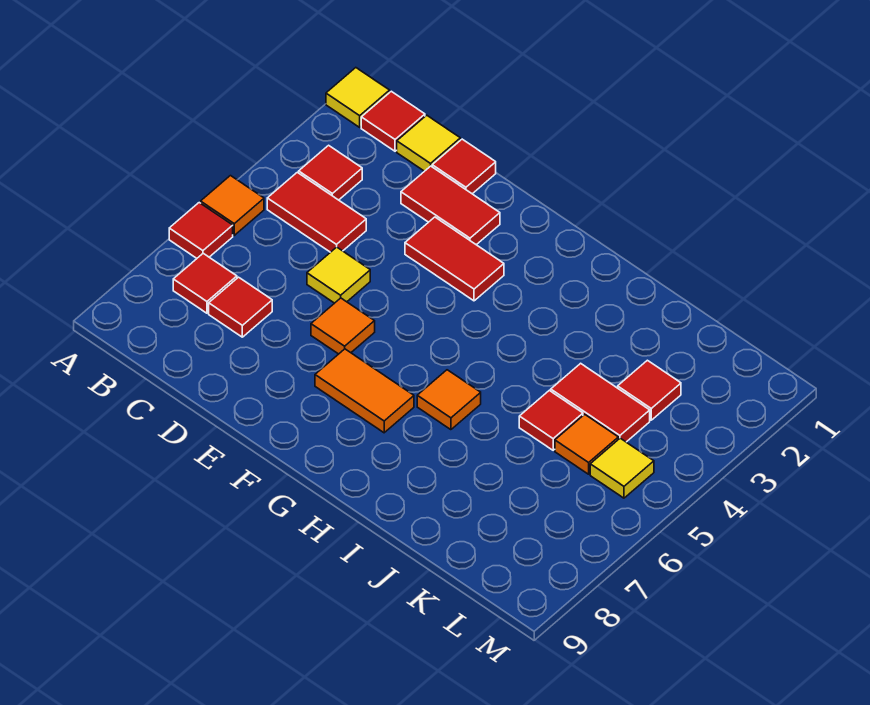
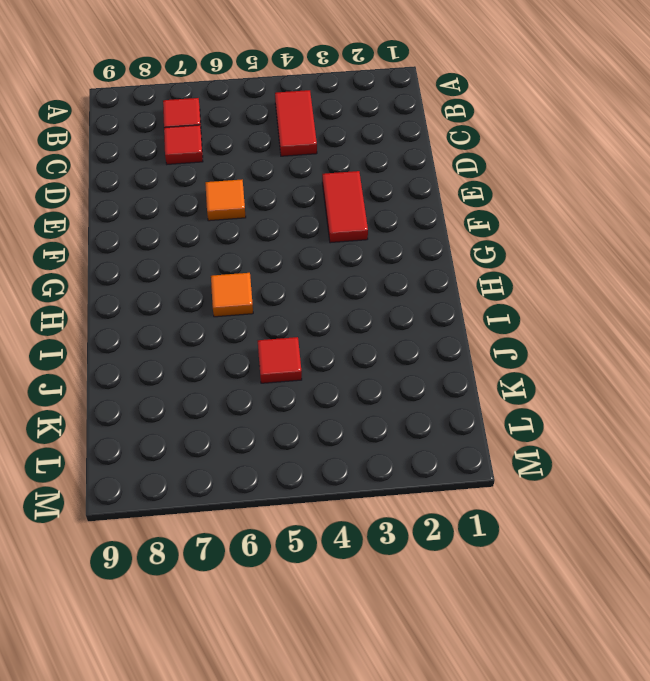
none -> yellow 1x1 tile [326,68,390,127]
none -> orange 1x1 tile [201,176,264,235]
none -> red 1x1 tile [169,203,233,258]

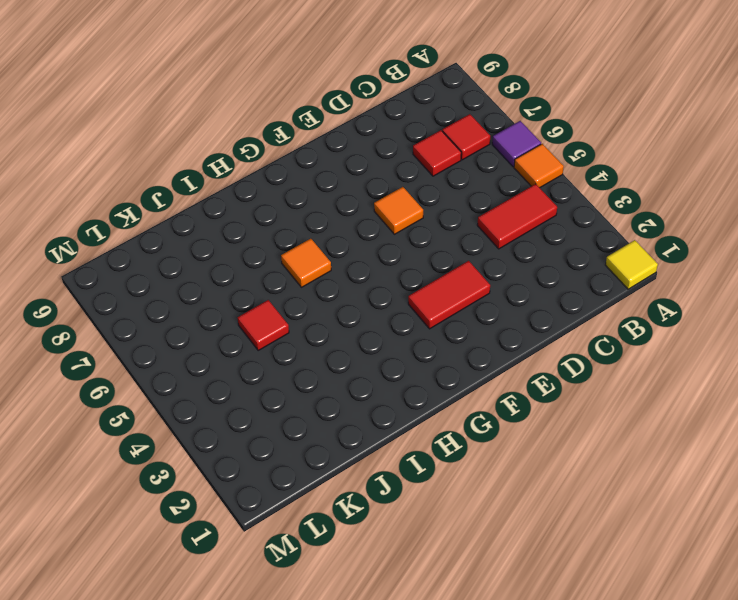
purple 1x1 tile [492,121,541,167] -> red 1x1 tile [169,203,233,258]
none -> red 1x1 tile [361,91,425,151]
none -> red 1x1 tile [299,145,362,200]
none -> yellow 1x1 tile [397,115,460,171]

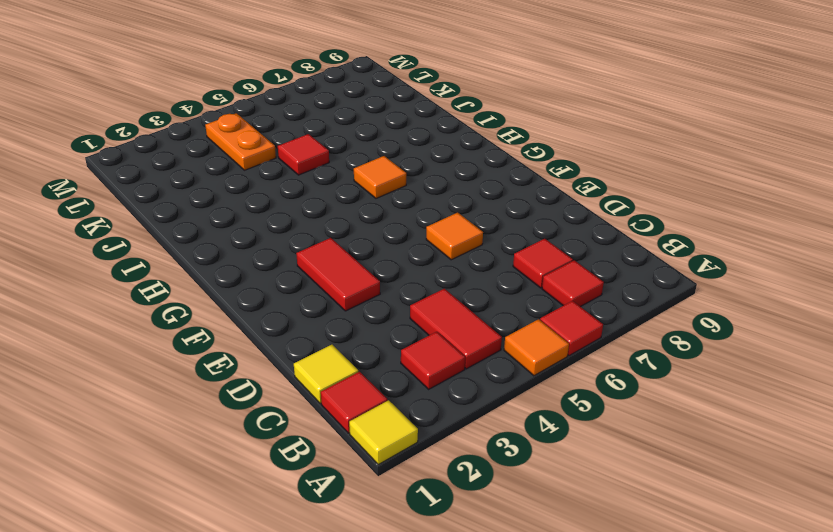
orange 1x2 plate [205,113,276,170] -> red 1x2 tile [551,363,650,442]
none -> red 1x1 tile [432,139,496,194]
none -> red 1x2 tile [401,166,500,245]
none -> yellow 1x1 tile [307,247,370,303]

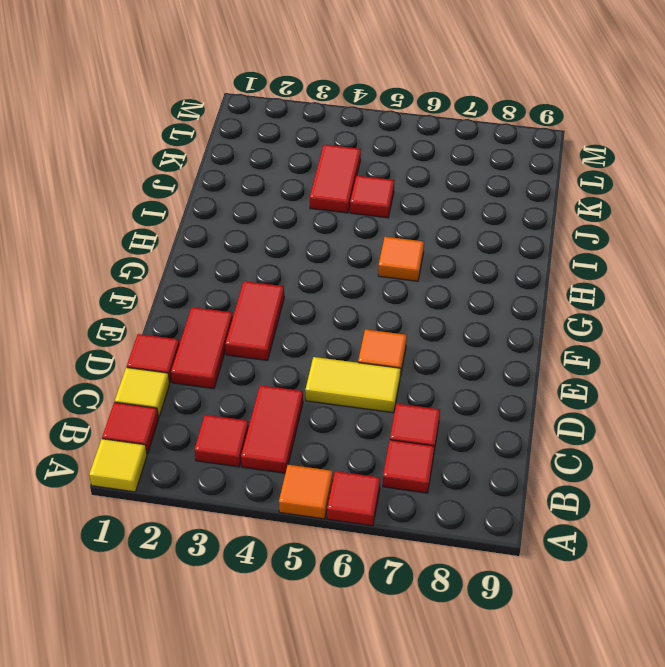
yellow 1x2 tile [305,357,401,413] -> yellow 1x1 tile [307,247,370,303]
none -> orange 1x2 tile [315,349,414,433]
none -> red 1x1 tile [618,360,681,420]
none -> orange 1x1 tile [555,414,618,474]

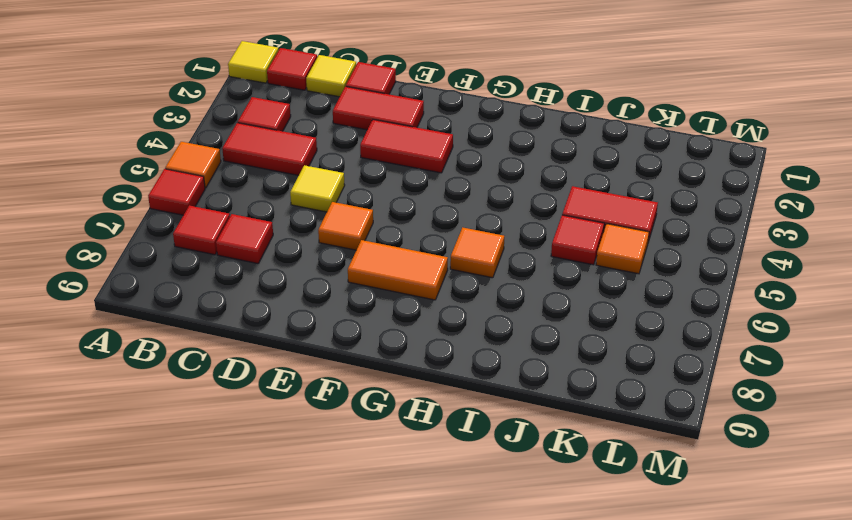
none -> red 1x1 tile [618,360,681,420]
none -> yellow 1x1 tile [590,438,654,498]

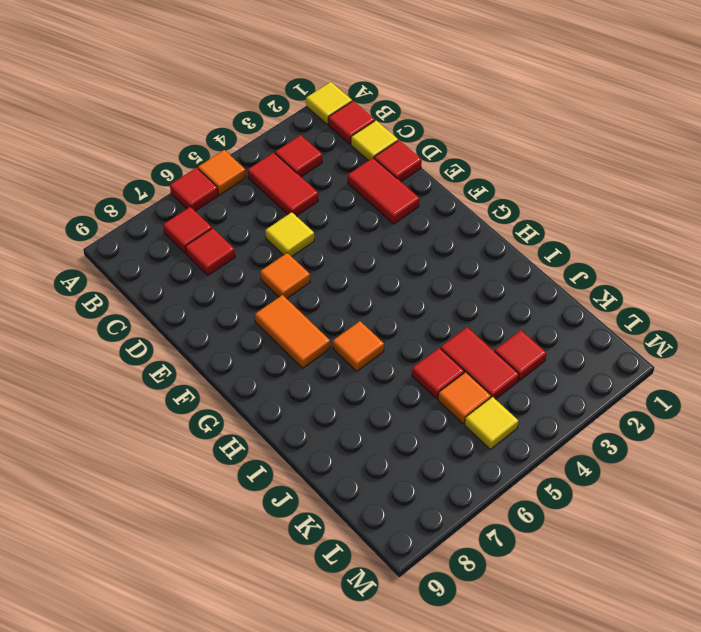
none -> red 1x2 tile [405,217,504,301]

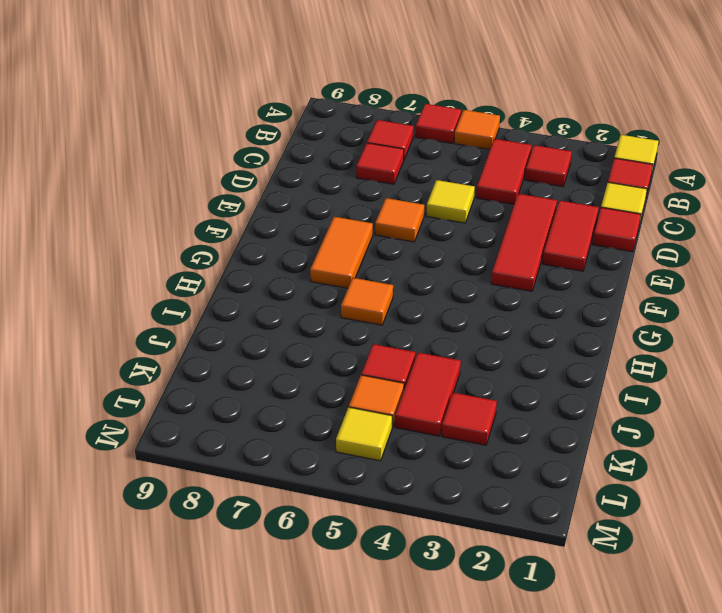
red 1x3 tile [491,194,557,291] -> red 1x2 tile [405,217,504,301]

